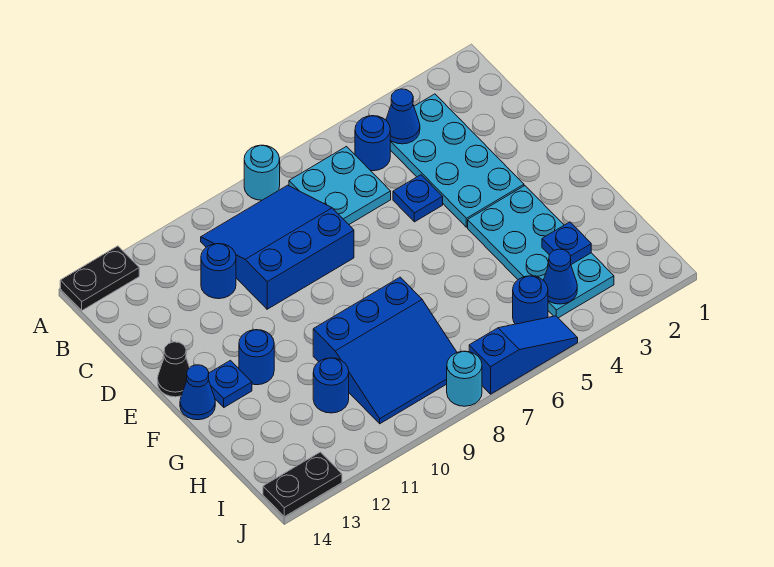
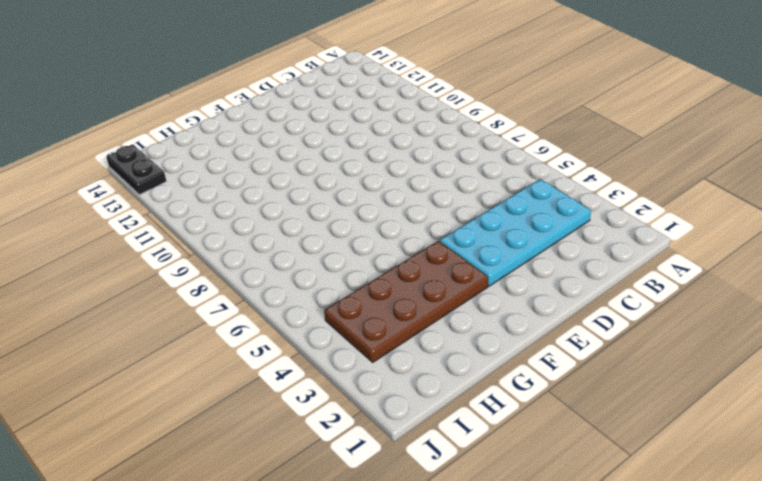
brown 2x4 plate [324,241,488,362] -> cyan 2x4 plate [468,186,614,318]
none -> cyan 1x1 round brick [244,145,280,200]
none -> black 1x2 plate [60,246,139,310]
none -> blue 1x1 round brick [355,116,390,171]

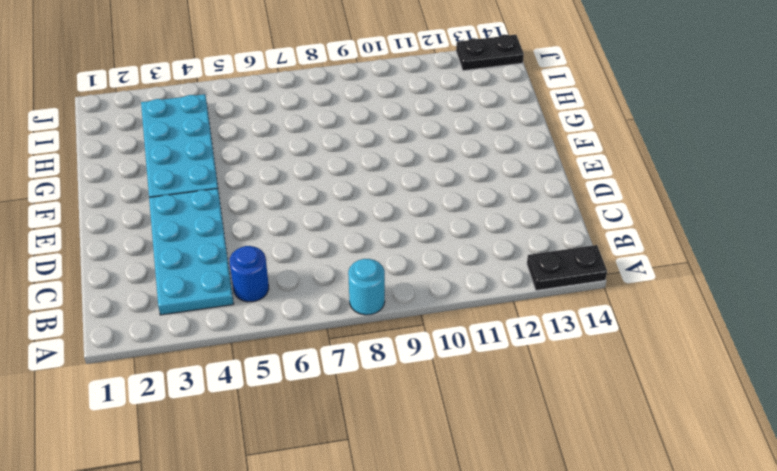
none -> cyan 2x2 plate [289,147,391,224]
none -> blue 3x3 slope [201,185,354,309]
none -> blue 1x1 round brick [201,244,236,299]

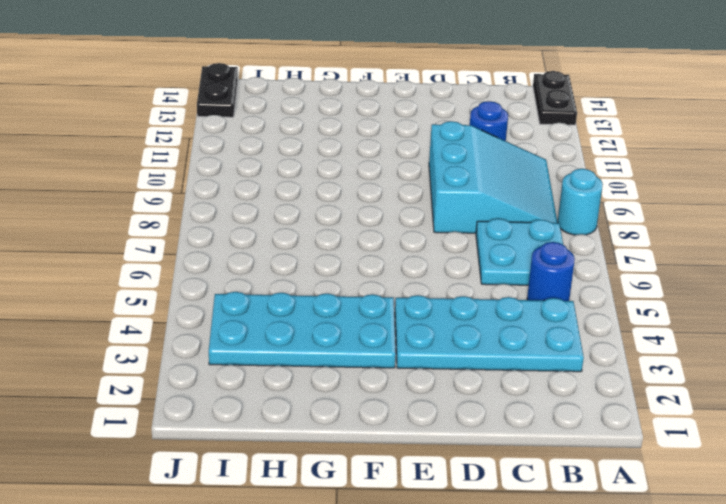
cyan 3x3 slope [429,121,558,233] -> blue 3x3 slope [201,185,354,309]
none -> blue 1x1 plate [393,175,443,222]
none -> black 1x1 cone [158,342,190,397]
none -> blue 1x1 round brick [239,330,274,385]

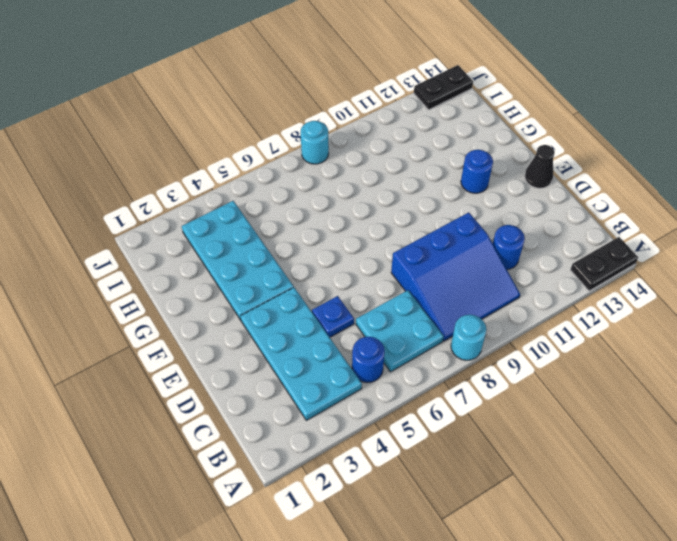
none -> blue 1x1 plate [208,360,252,407]
none -> blue 1x1 cone [180,365,215,420]
none -> blue 3x3 slope [313,277,457,424]

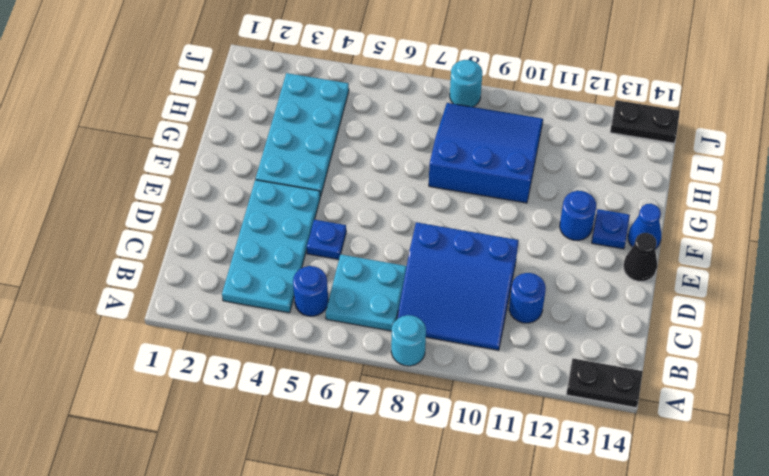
none -> blue 1x1 round brick [313,358,349,413]
none -> blue 1x1 round brick [513,276,548,324]
none -> blue 1x3 slope [469,316,578,394]

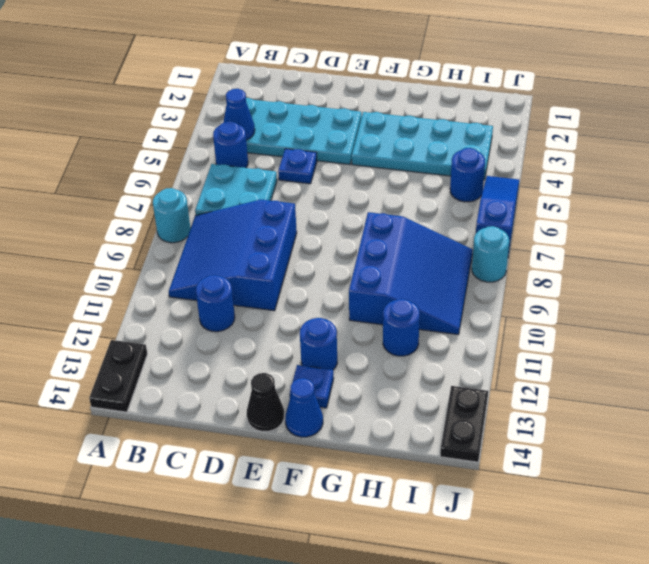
none -> blue 1x1 plate [542,222,591,265]
none -> blue 1x1 cone [543,249,577,304]

